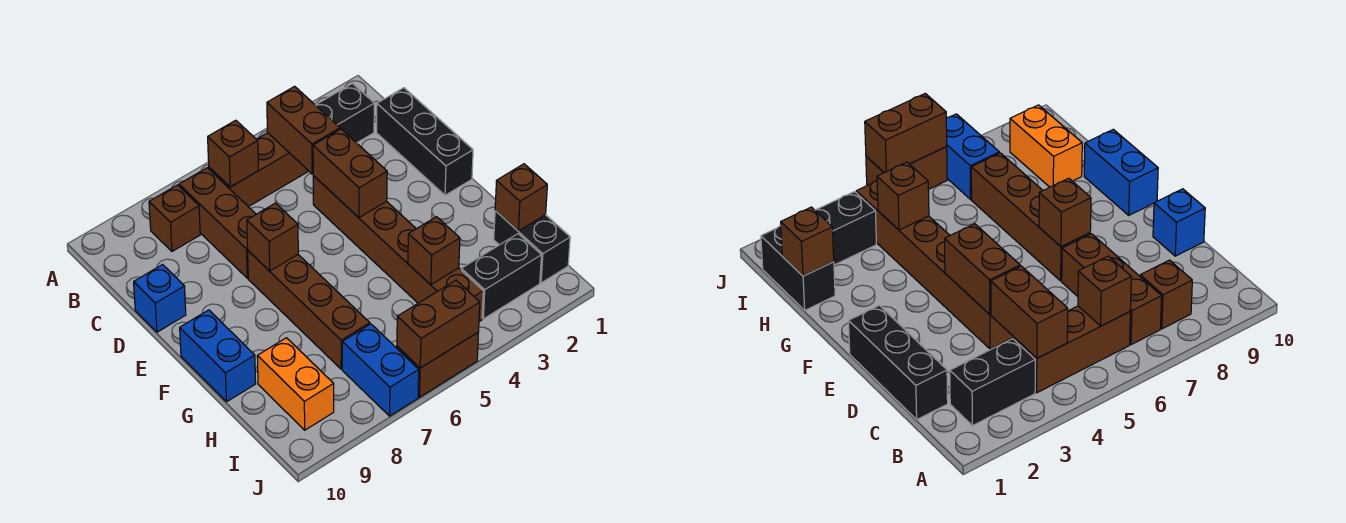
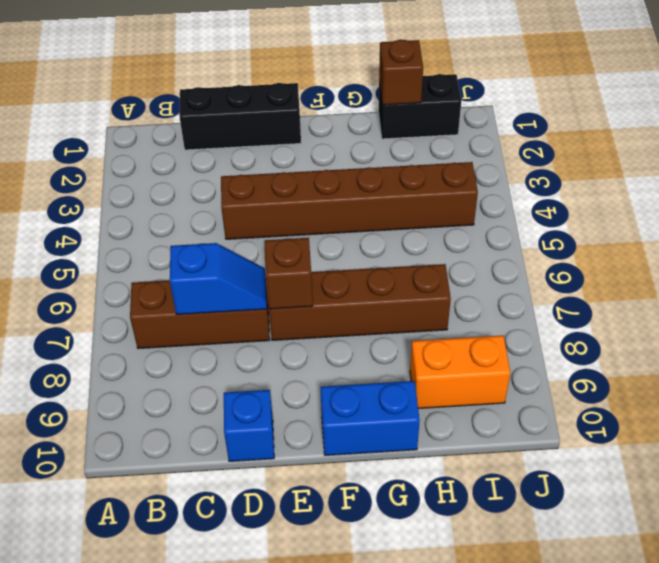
blue 1x2 slope [170,243,267,315] -> none
none -> black 1x2 brick [316,84,374,143]
none -> brown 1x3 brick [209,133,308,207]
none -> brown 1x1 brick [149,185,200,251]

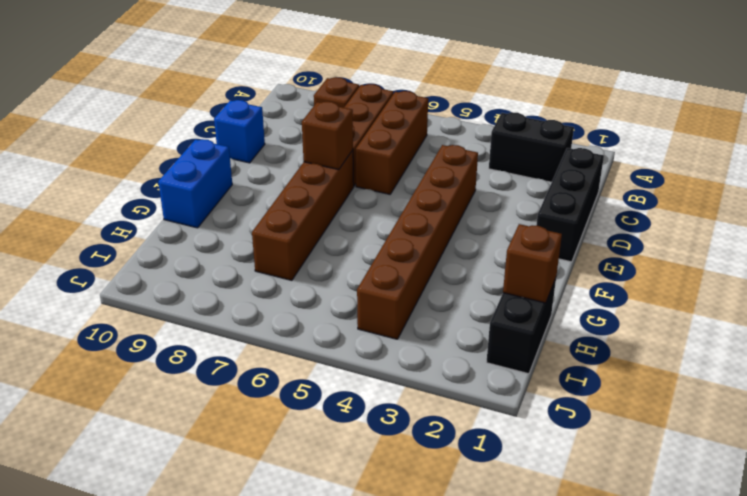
brown 1x3 brick [356,91,428,194] -> brown 1x3 brick turned to [209,133,308,207]
none -> orange 1x2 brick [257,338,334,430]
none -> black 1x2 brick [461,234,541,319]
none -> blue 1x2 brick [342,324,419,416]

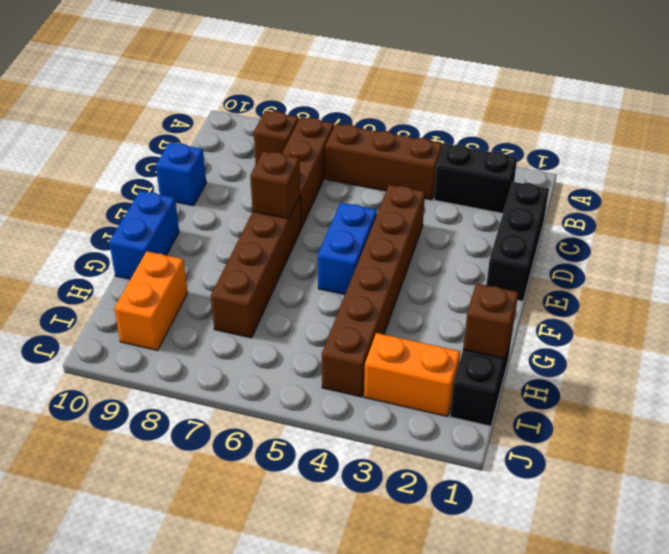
blue 1x2 brick [318,203,377,295] -> blue 1x2 brick moved to [342,324,419,416]
orange 1x2 brick [364,333,460,416] -> black 1x2 brick [461,234,541,319]
none -> brown 1x2 brick [397,332,479,397]
none -> brown 1x2 brick [267,86,340,174]
none -> brown 1x1 brick [208,120,258,187]

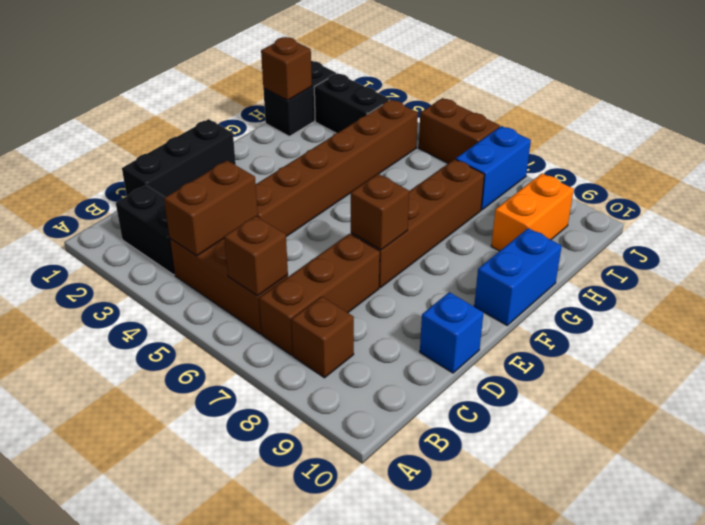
none -> brown 1x2 brick [313,129,387,218]
none -> brown 1x1 brick [408,217,460,285]
none -> brown 1x2 brick [397,280,480,368]

